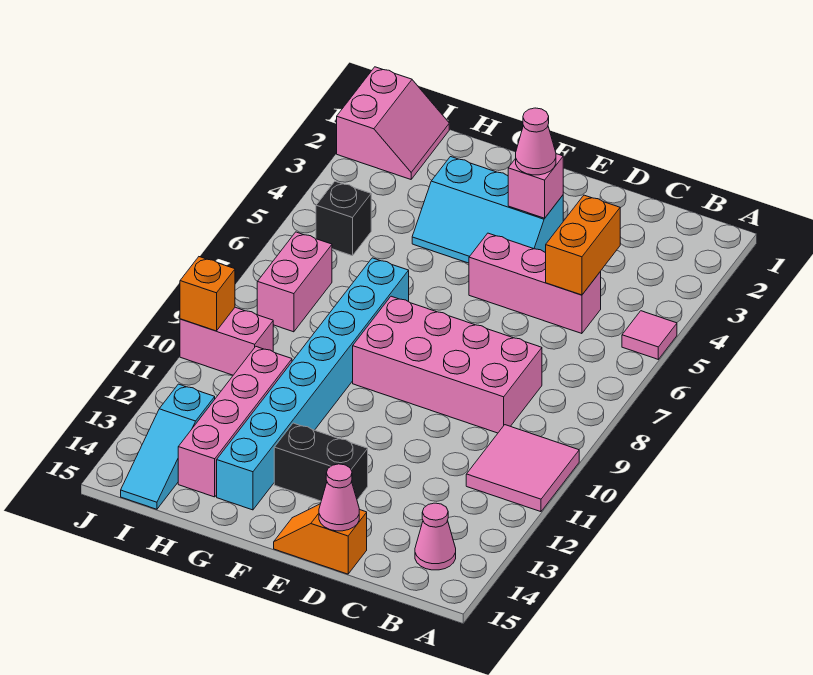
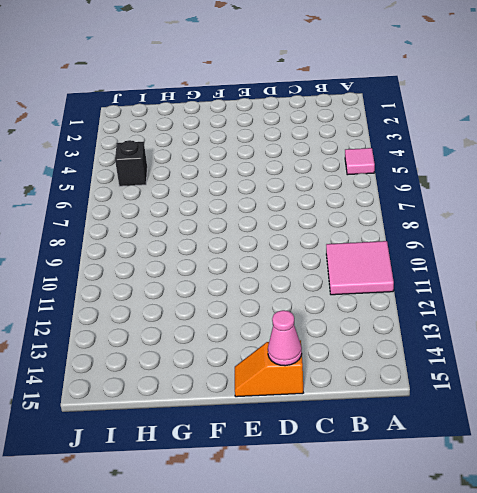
none -> pink 1x1 cone [415,503,456,570]
none -> pink 1x3 brick [469,233,601,334]
none -> pink 2x4 brick [353,296,542,433]

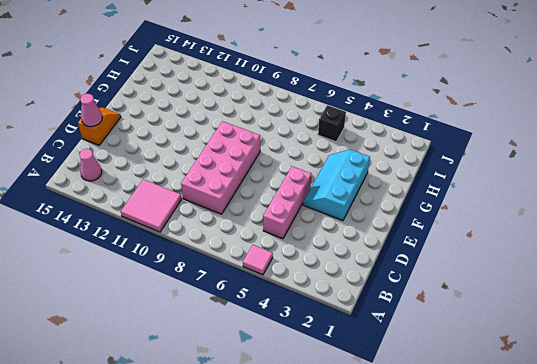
none -> black 1x2 brick [274,423,368,501]
none -> cyan 1x8 brick [217,258,409,510]
none -> pink 1x4 brick [178,347,292,497]

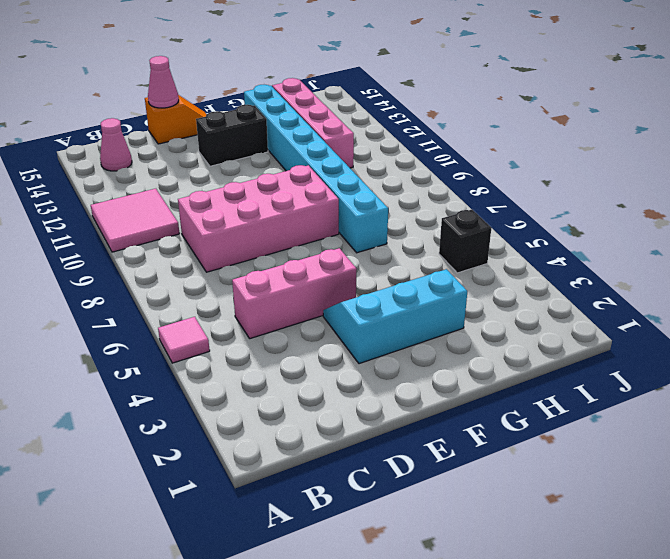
none -> pink 2x2 slope [337,67,449,179]
none -> pink 1x2 brick [257,232,332,332]
none -> pink 1x2 brick [180,307,273,375]

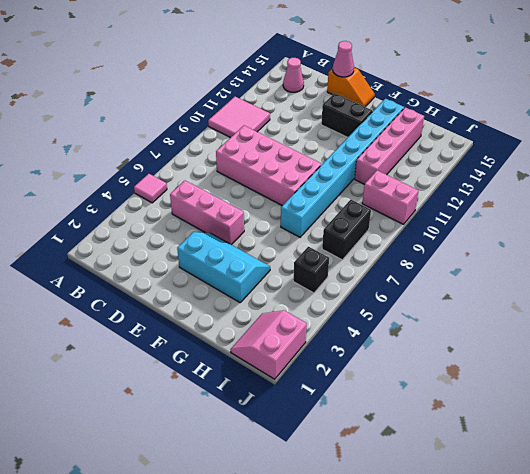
black 1x2 brick [322,199,371,260] -> pink 1x2 brick [257,232,332,332]
none -> cyan 1x3 slope [121,384,215,509]
none -> orange 1x2 brick [546,195,620,295]
none -> pink 1x1 brick [508,154,563,218]

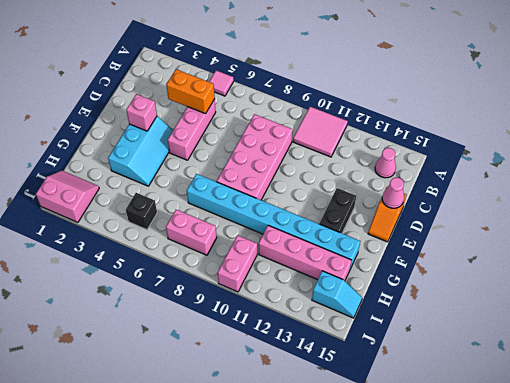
cyan 1x2 slope [312,271,362,318] -> cyan 1x3 slope [121,384,215,509]
none -> orange 1x1 brick [180,257,235,331]
none -> pink 1x1 cone [516,108,556,175]

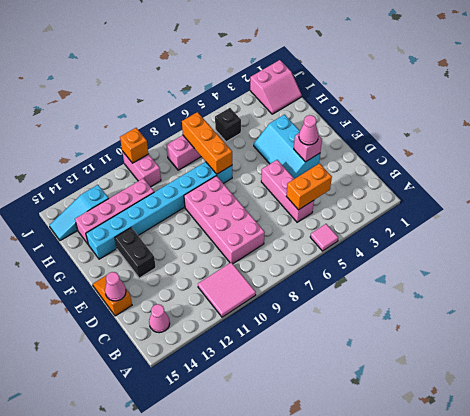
orange 1x3 brick [182,112,232,174] -> none

